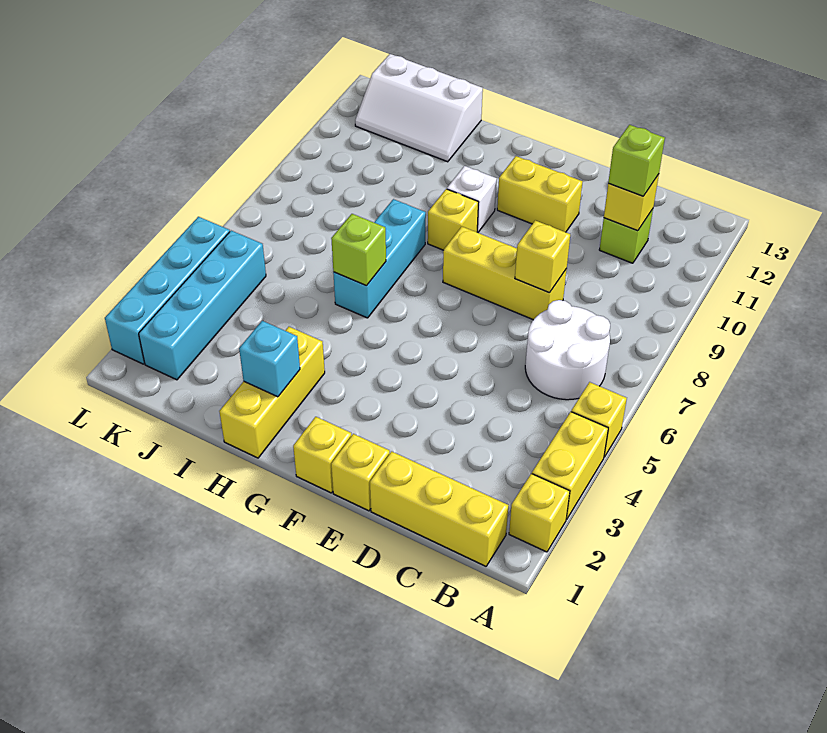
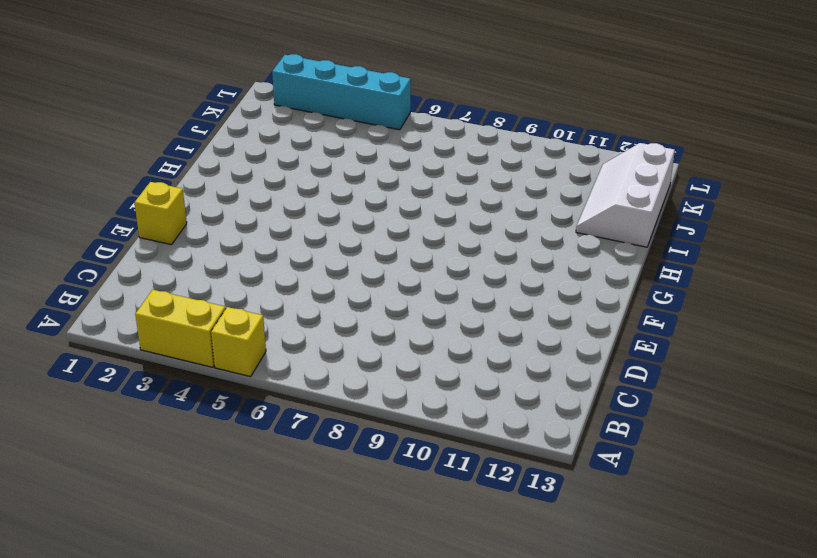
none -> yellow 1x1 brick [509,474,570,552]
none -> yellow 1x3 brick [370,451,508,566]
none -> white 2x2 round brick [525,300,610,400]

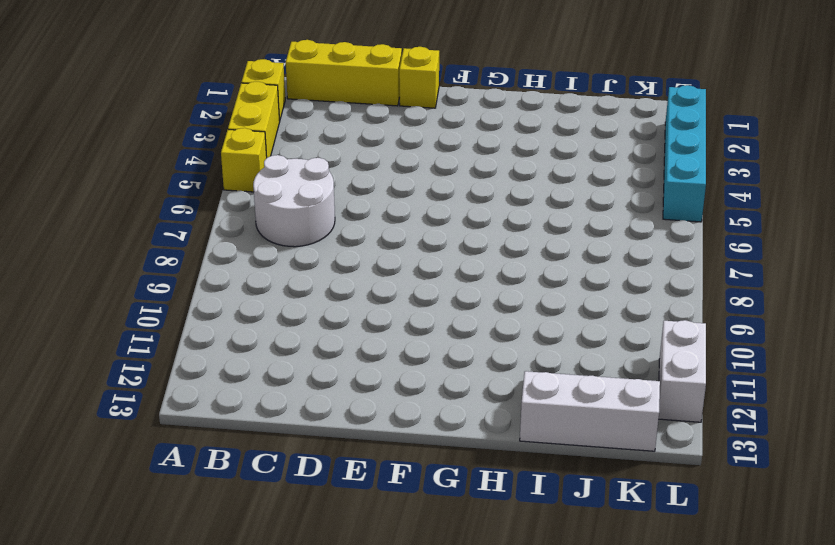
white 1x2 brick [659,320,706,422] -> none
none -> lime 1x1 brick [599,209,653,263]
none -> yellow 1x3 brick [443,227,567,320]
none -> yellow 1x2 brick [497,156,582,232]

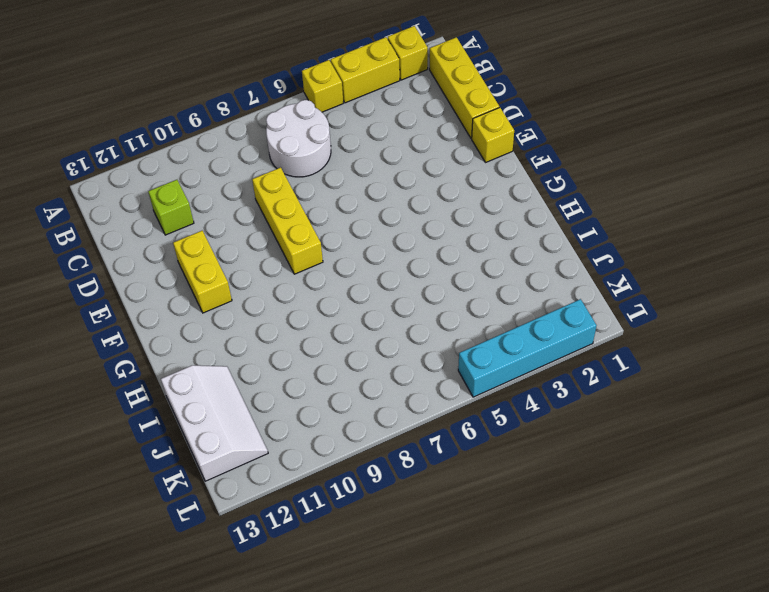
none -> yellow 1x1 brick [293,417,352,493]
none -> yellow 1x1 brick [428,189,479,250]
none -> white 1x1 brick [447,166,497,233]

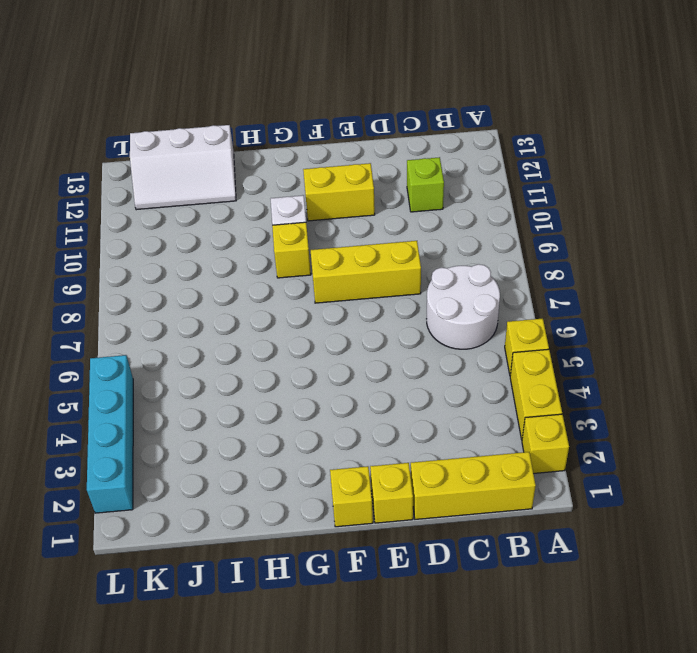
none -> yellow 1x3 brick [219,327,325,458]
none -> cyan 1x3 brick [333,199,426,318]
none -> cyan 1x4 brick [139,231,266,380]

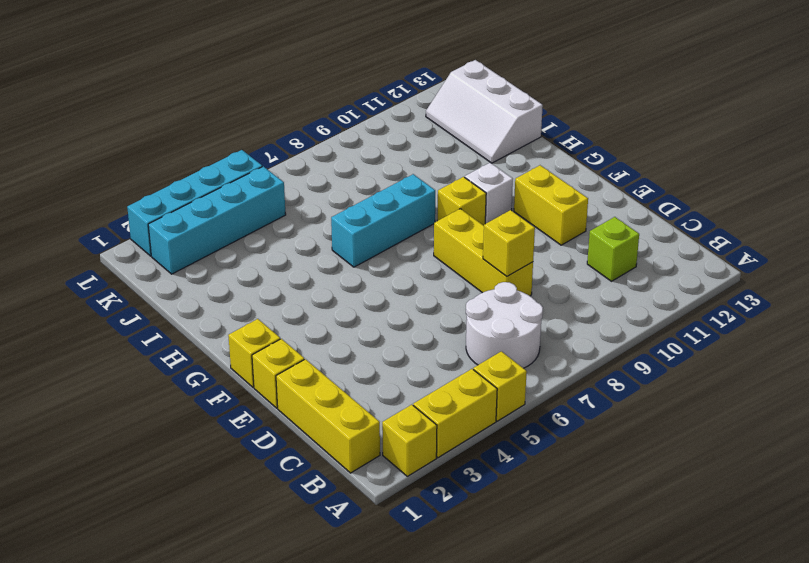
none -> yellow 1x3 brick [219,327,325,458]
none -> yellow 1x1 brick [604,174,659,231]
none -> cyan 1x1 brick [239,321,300,397]

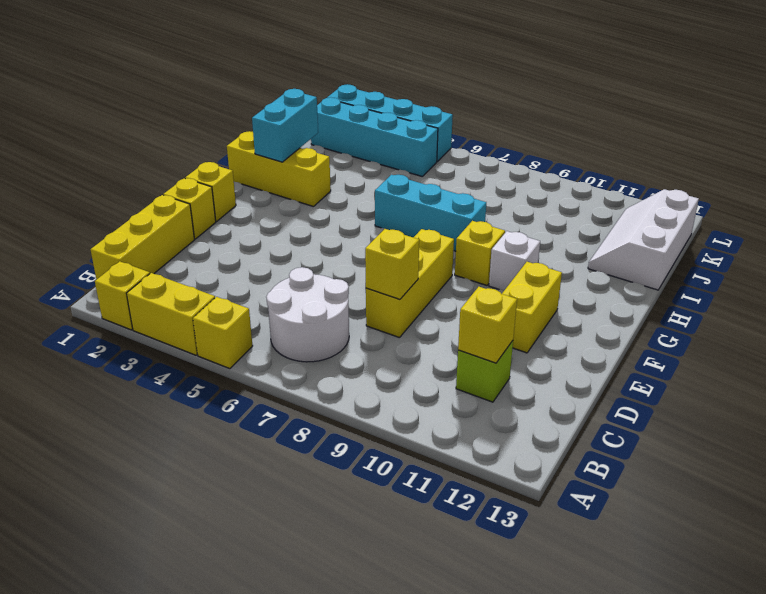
cyan 1x2 brick [252,89,318,162] -> cyan 1x1 brick [239,321,300,397]
none -> lime 1x1 brick [331,214,386,286]
none -> lime 1x1 brick [608,125,665,196]

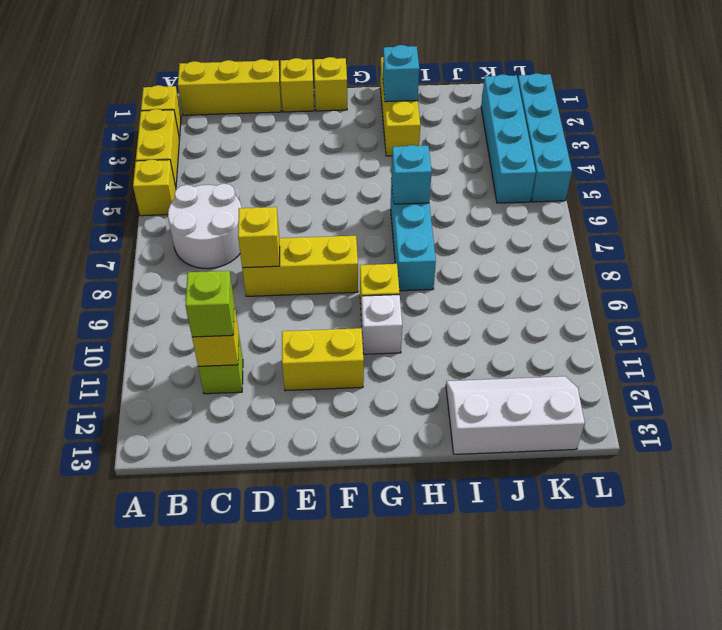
cyan 1x1 brick [391,145,432,204] -> lime 1x1 brick [331,214,386,286]

